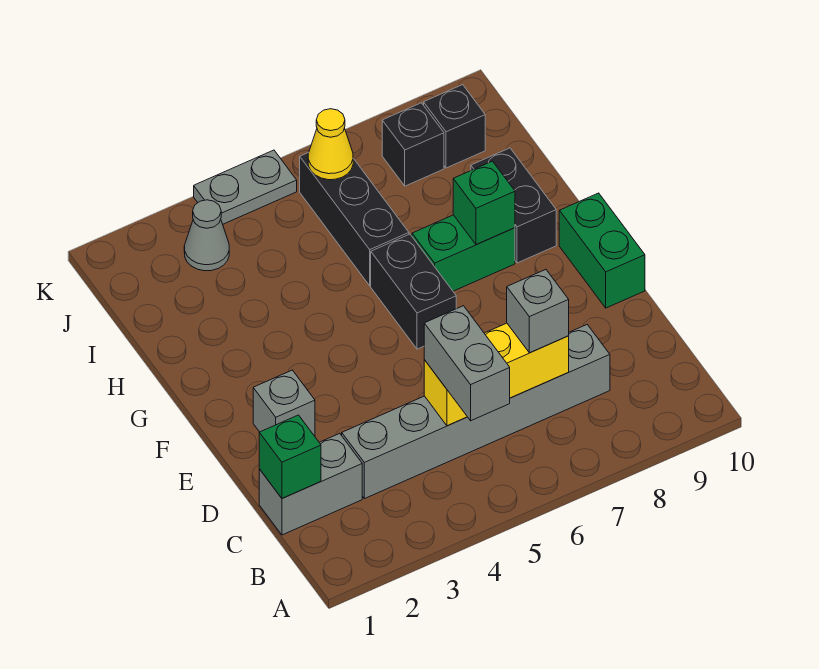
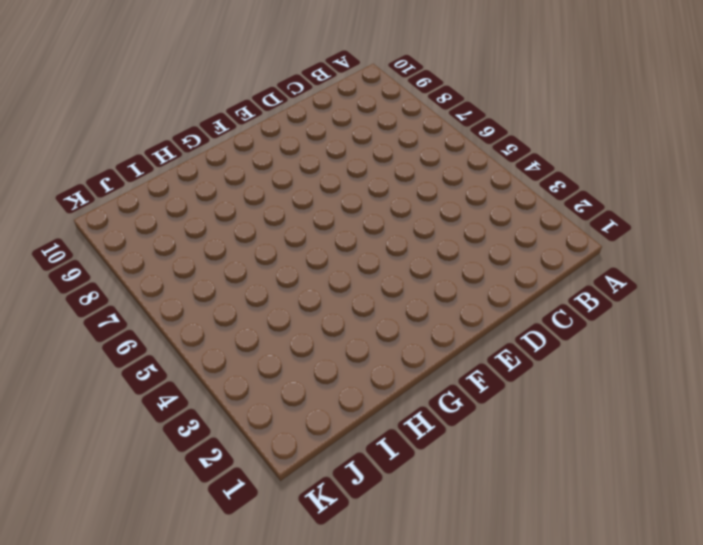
none -> grey 1x2 brick [259,433,362,535]
none -> grey 1x6 brick [342,325,610,499]
none -> grey 1x1 brick [253,370,315,436]

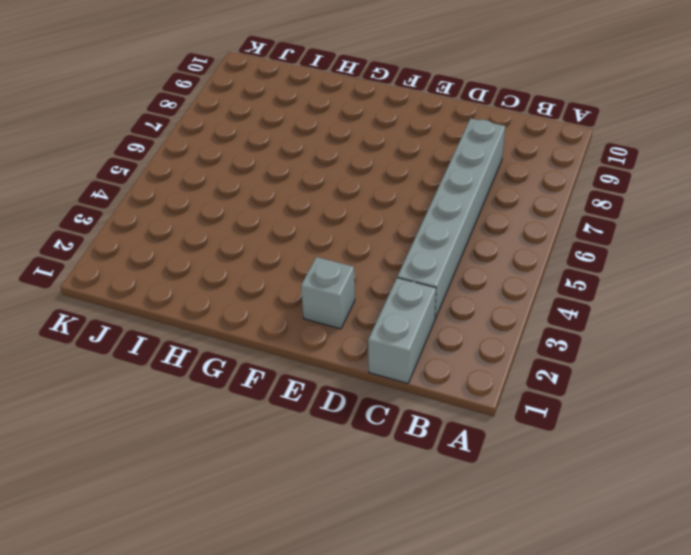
none -> green 1x2 brick [559,193,645,308]
none -> black 1x2 brick [371,234,456,349]
none -> green 1x2 brick [412,215,515,291]

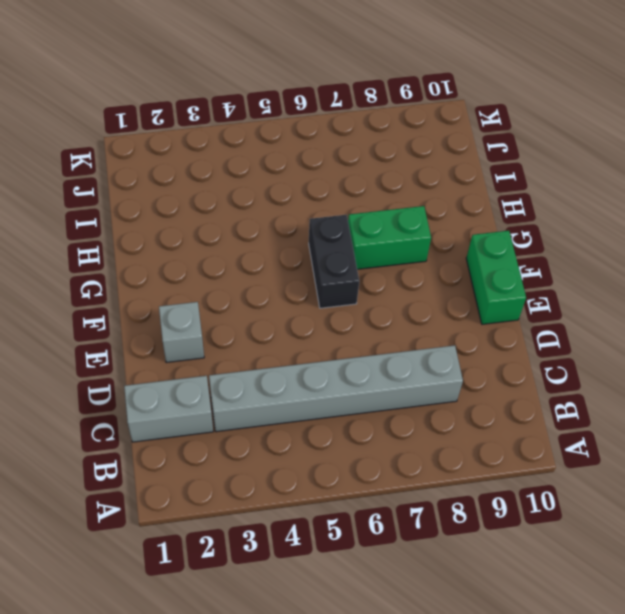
none -> black 1x2 brick [471,148,556,263]
none -> black 1x3 brick [300,153,409,286]
none -> grey 1x1 cone [184,200,229,271]

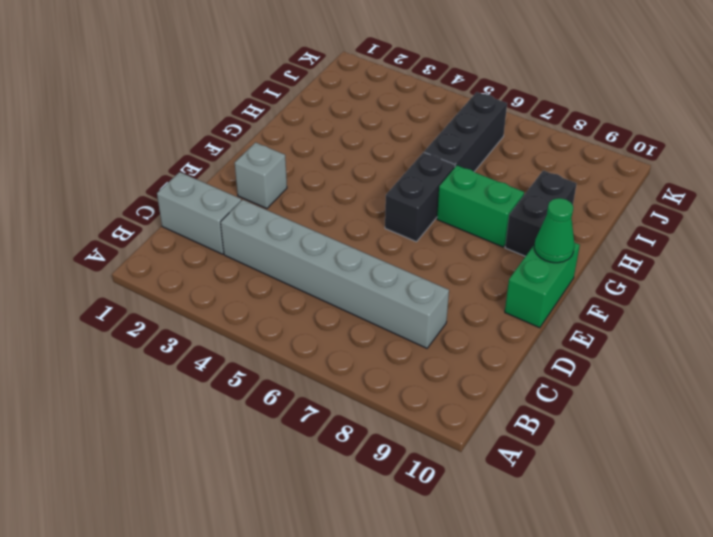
green 1x1 cone [534,198,574,263] -> none
none -> grey 1x1 cone [184,200,229,271]
none -> black 1x1 brick [382,103,444,186]
none -> black 1x1 brick [424,85,485,168]

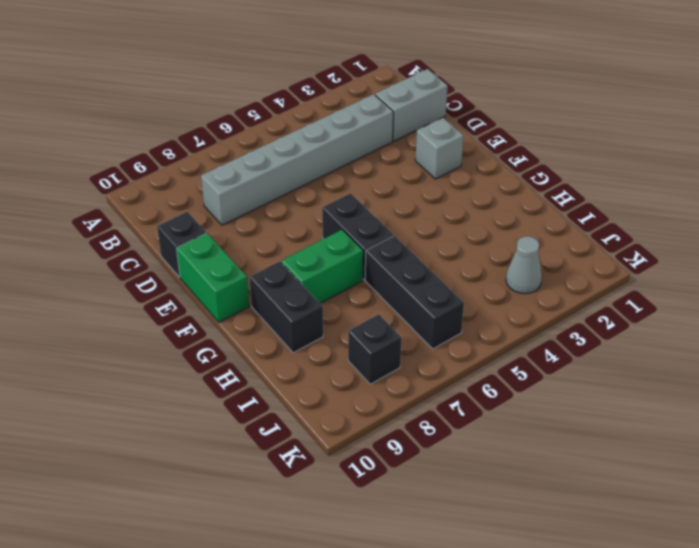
black 1x1 brick [157,212,206,277] -> black 1x1 brick moved to [424,85,485,168]
none -> grey 1x2 plate [194,150,297,224]
none -> green 1x1 brick [259,415,321,498]
none -> yellow 1x3 brick [424,323,569,426]

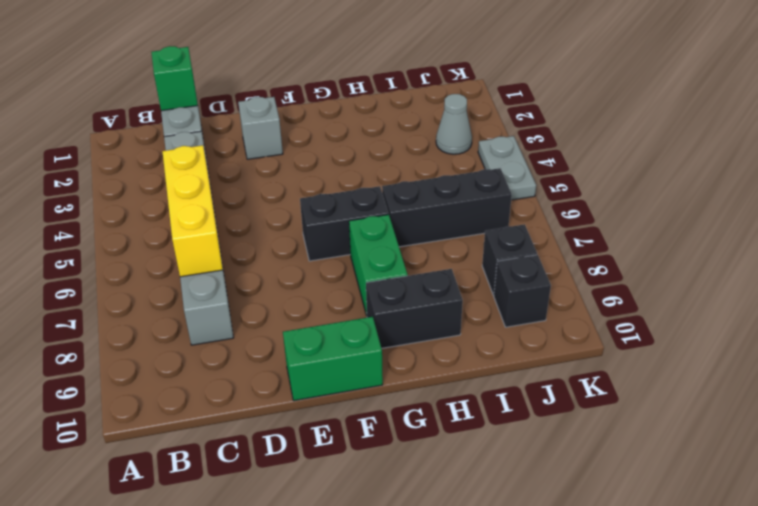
none -> green 1x1 brick [453,161,515,245]
none -> yellow 1x1 cone [308,109,353,180]
none -> grey 1x2 brick [424,306,510,421]

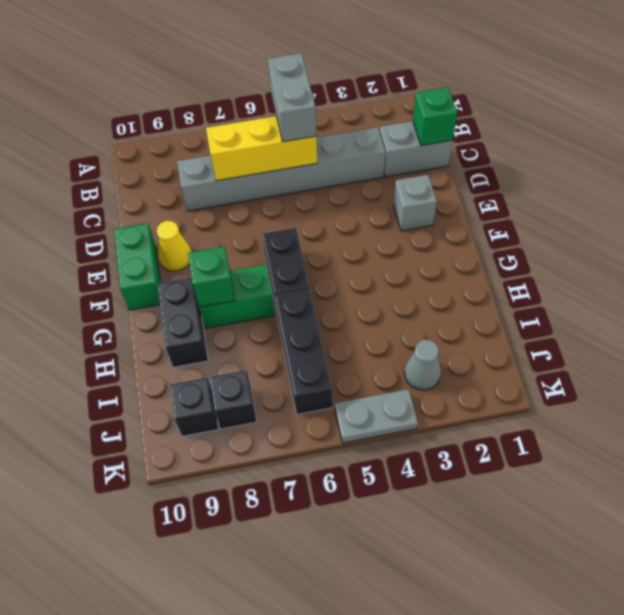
yellow 1x1 cone [157,221,191,271] -> yellow 1x1 cone moved to [308,109,353,180]
none -> grey 1x1 brick [507,270,569,353]

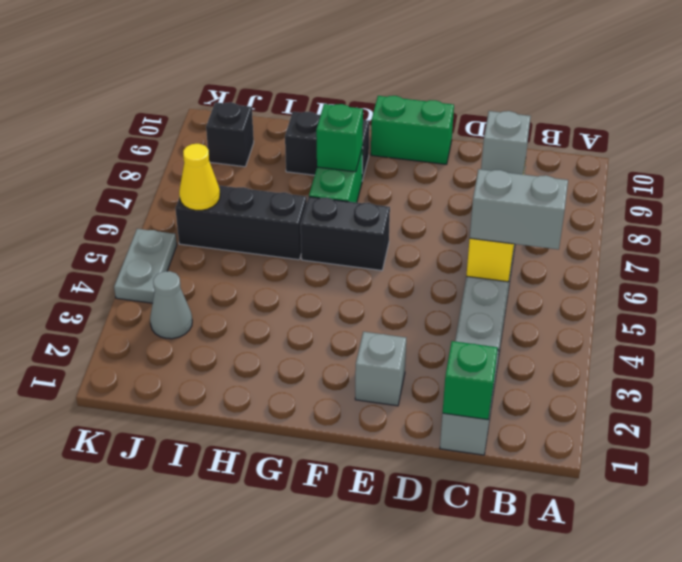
none -> black 1x1 brick [382,103,444,186]

